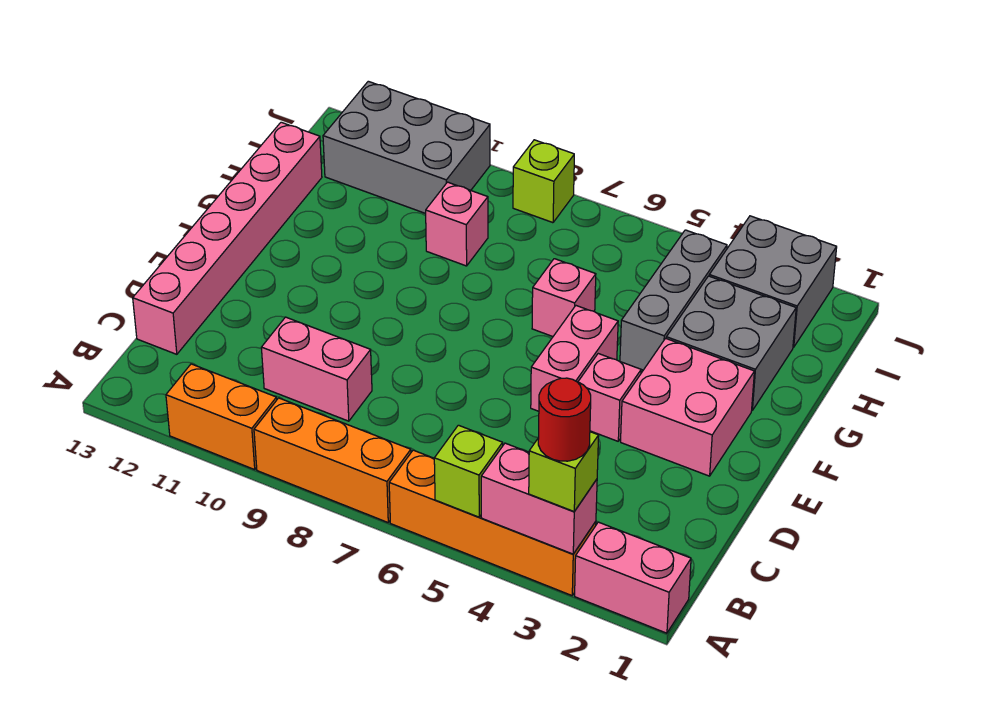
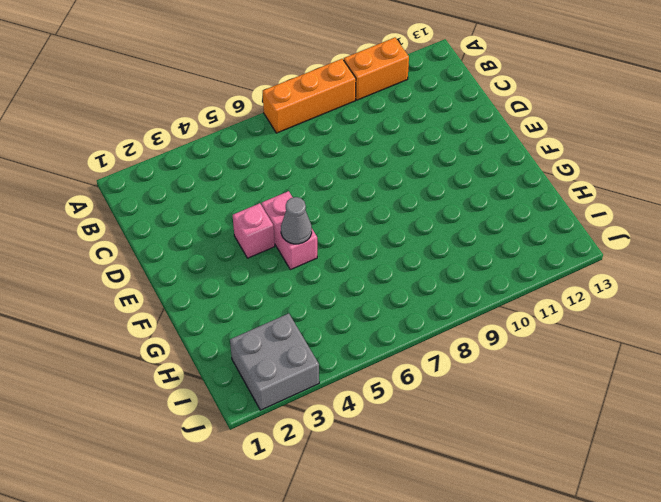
grey 1x1 cone [281,197,312,244] -> none
none -> pink 1x2 brick [575,522,691,633]
none -> orange 1x4 brick [389,450,596,595]
none -> pink 1x2 brick [261,317,372,421]

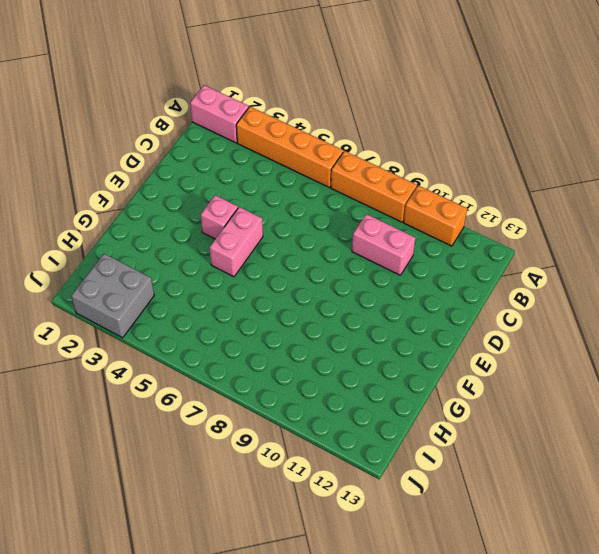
none -> pink 1x6 brick [133,122,322,354]
none -> pink 2x2 brick [621,338,754,476]
none -> grey 2x2 brick [666,276,796,410]

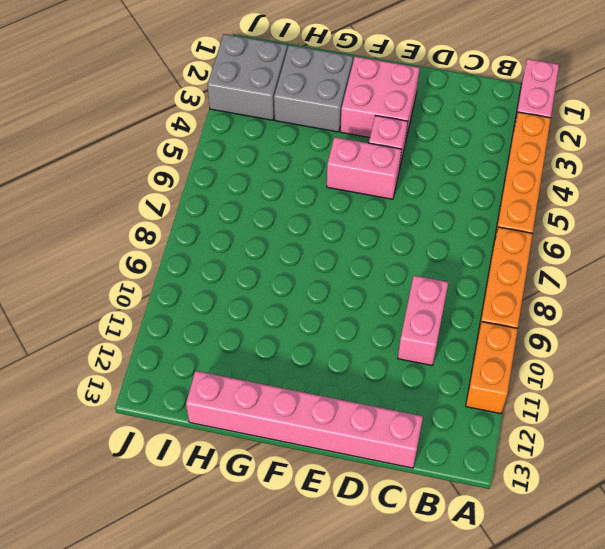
none -> grey 1x3 brick [620,230,727,370]
none -> pink 1x1 brick [532,259,596,337]
none -> pink 1x1 brick [426,182,488,266]

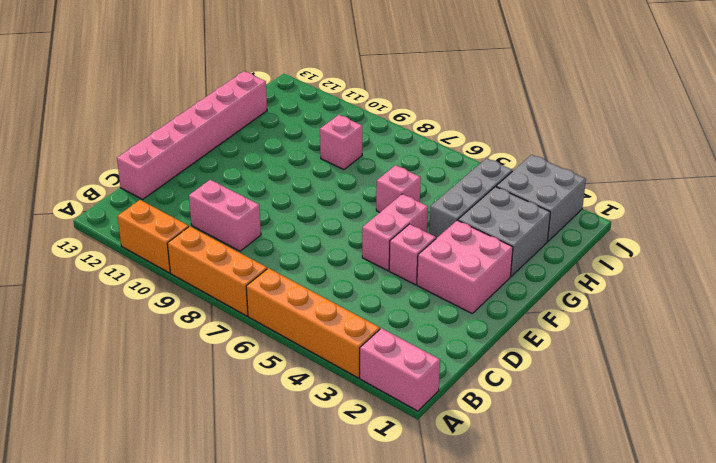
none -> grey 2x3 brick [323,81,490,214]
none -> lime 1x1 brick [513,140,574,223]
none -> pink 1x2 brick [481,443,597,554]

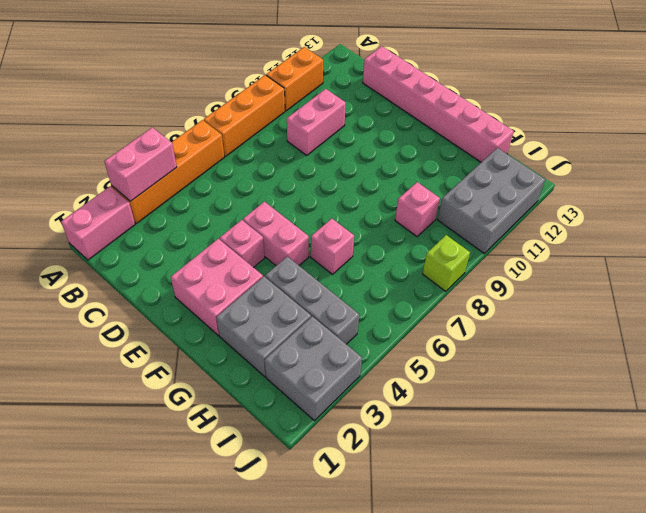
none -> lime 1x1 brick [434,425,503,517]
none -> lime 1x1 brick [529,432,599,511]
none -> red 1x1 round brick [538,378,591,461]

